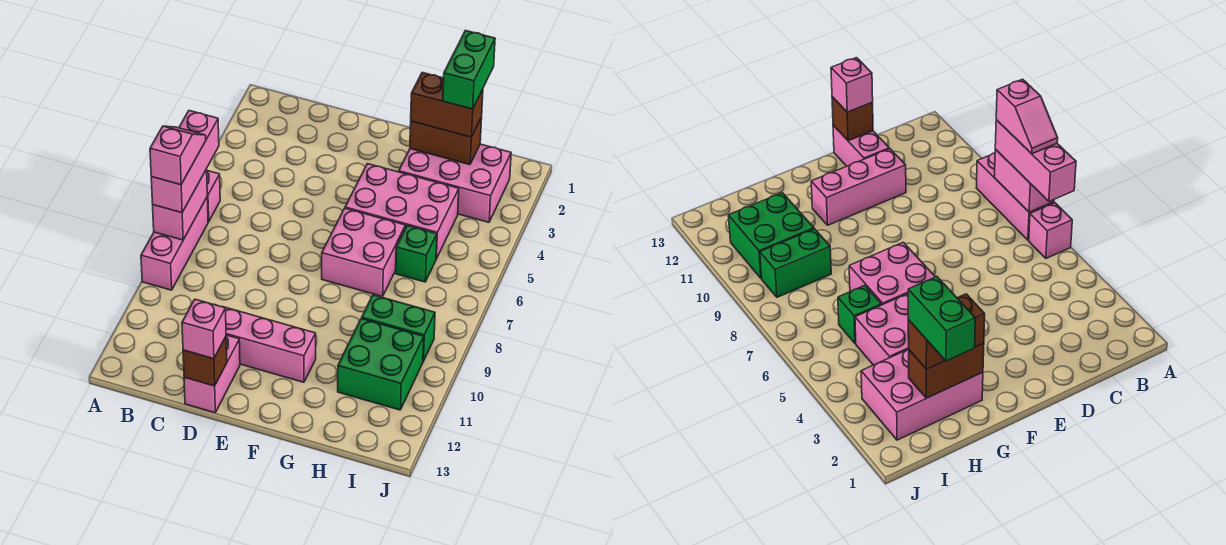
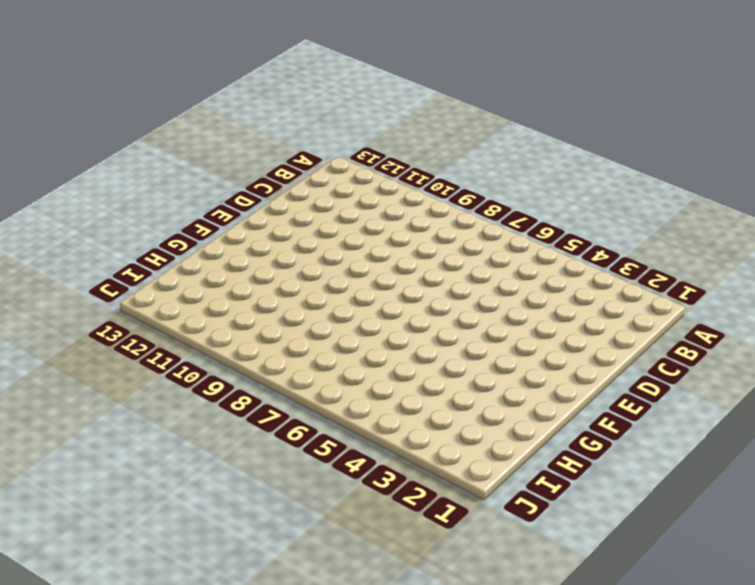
none -> pink 1x1 brick [207,171,220,222]
none -> pink 1x3 brick [141,198,208,290]
none -> pink 1x3 brick [224,307,316,382]

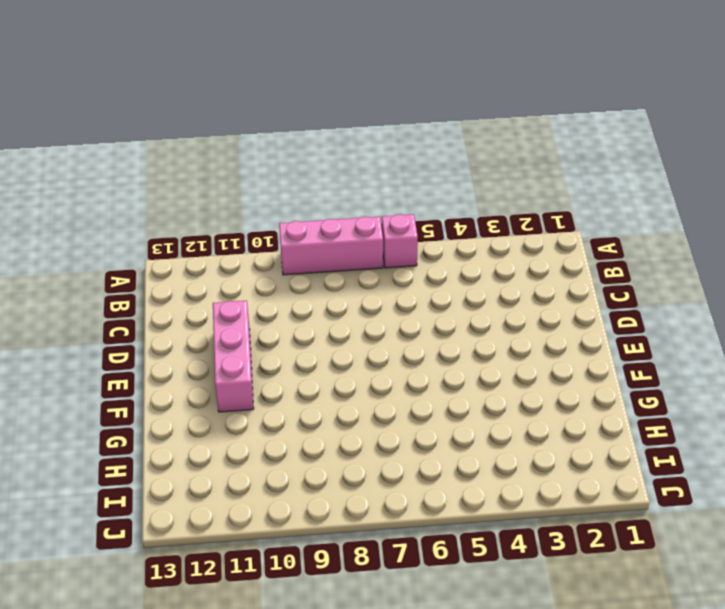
none -> pink 1x2 brick [184,335,240,413]
none -> pink 2x3 brick [345,164,459,259]
none -> pink 2x2 brick [322,208,405,296]

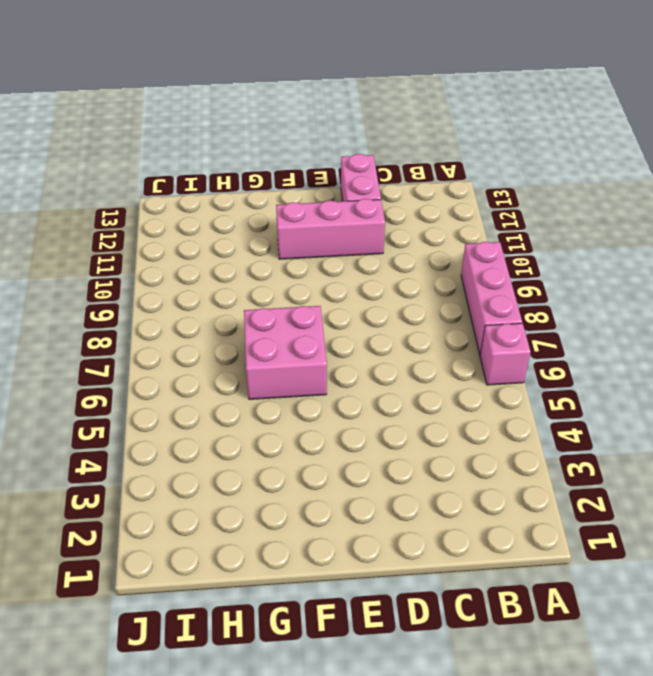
none -> pink 2x3 brick [345,164,459,259]
none -> pink 2x3 brick [399,144,511,222]
none -> green 1x1 brick [396,225,437,282]

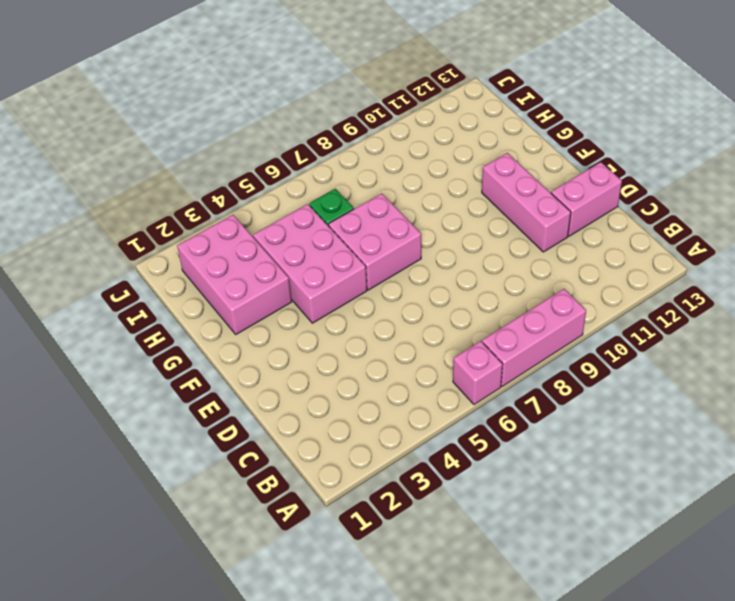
none -> green 1x2 brick [362,295,435,361]
none -> green 2x2 brick [338,319,424,410]
none -> pink 1x2 brick [153,169,207,240]

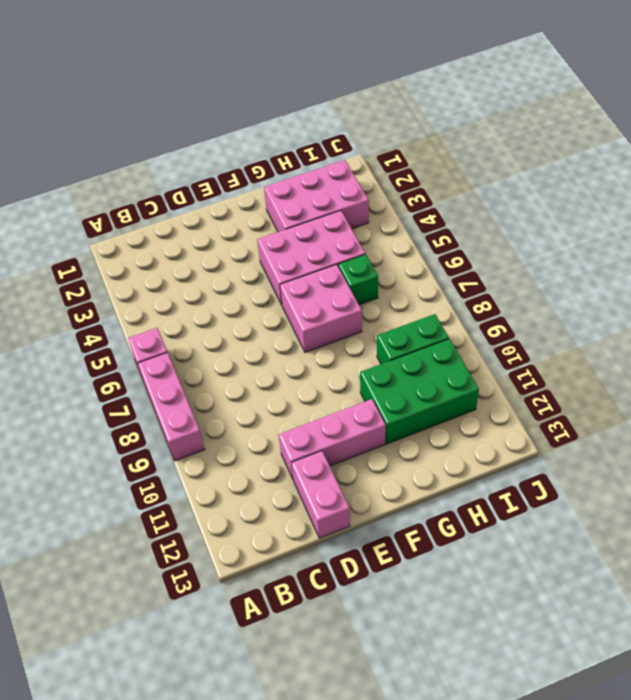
green 2x3 brick [360,339,479,444] -> green 2x2 brick [338,319,424,410]
none -> pink 1x2 brick [153,169,207,240]
none -> brown 1x1 brick [183,337,227,386]
none -> brown 1x2 brick [410,117,482,165]

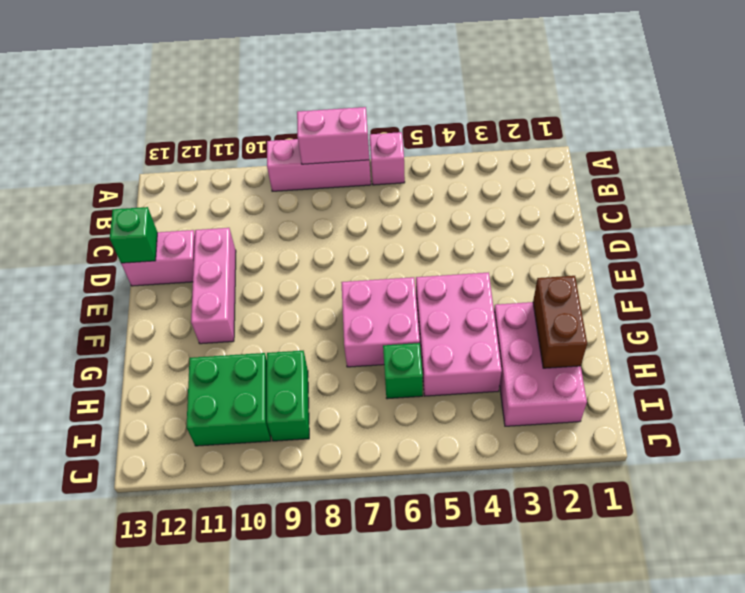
green 1x1 brick [110,207,157,263] -> brown 1x1 brick [183,337,227,386]
none -> pink 1x3 brick [151,111,219,213]
none -> pink 1x1 brick [182,299,226,359]
none -> brown 1x2 brick [411,72,483,137]

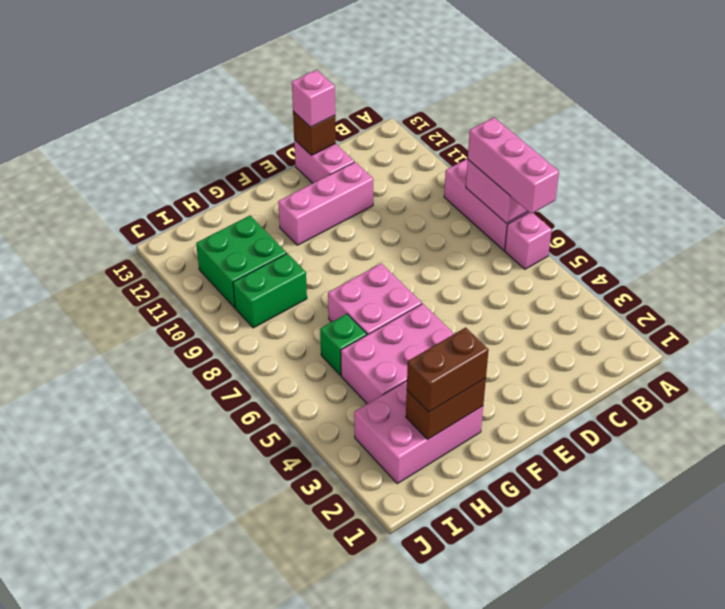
none -> pink 1x2 slope [150,126,206,185]
none -> green 1x2 brick [443,31,495,109]

